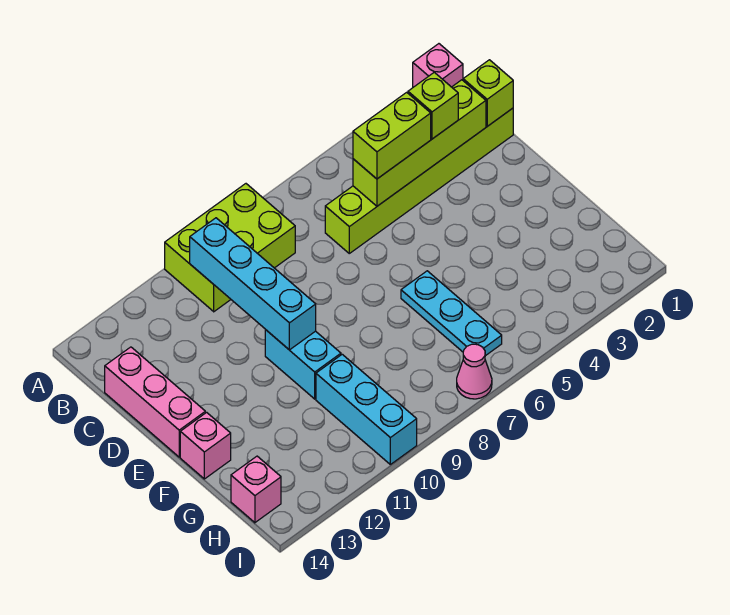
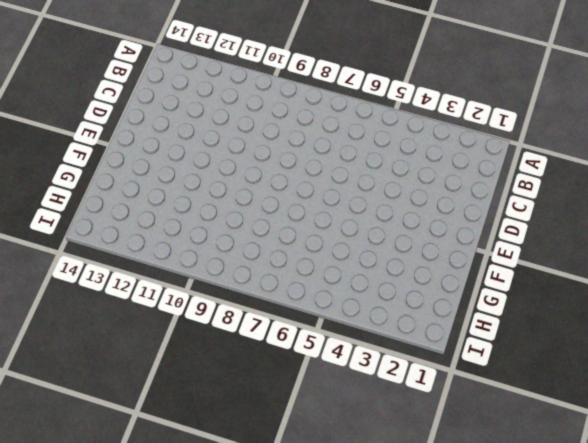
none -> pink 1x1 brick [413,44,463,87]
none -> lime 2x3 brick [165,184,295,312]
none -> lime 1x6 brick [325,108,513,253]

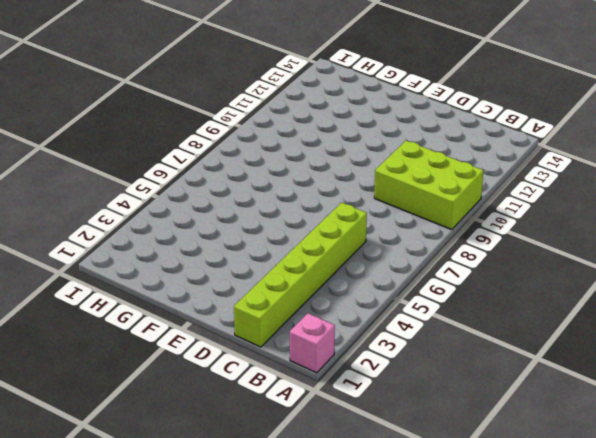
lime 2x3 brick [374,141,483,230] -> lime 2x3 brick turned to [165,184,295,312]
none -> pink 1x3 brick [105,347,205,457]
none -> cyan 1x2 brick [265,330,341,399]
none -> cyan 1x3 plate [401,271,502,356]

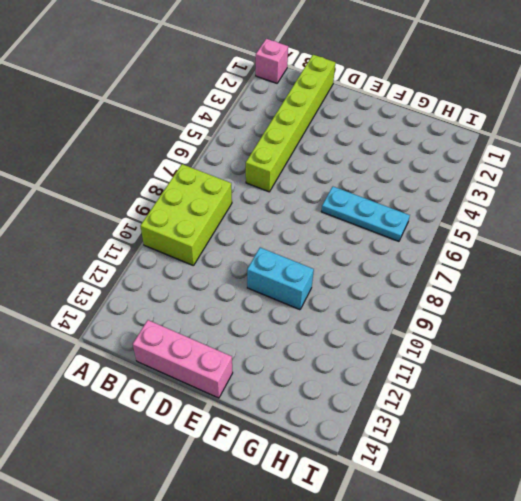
none -> pink 1x1 brick [180,412,231,479]
none -> cyan 1x3 brick [316,354,417,464]
none -> pink 1x1 brick [231,456,281,523]

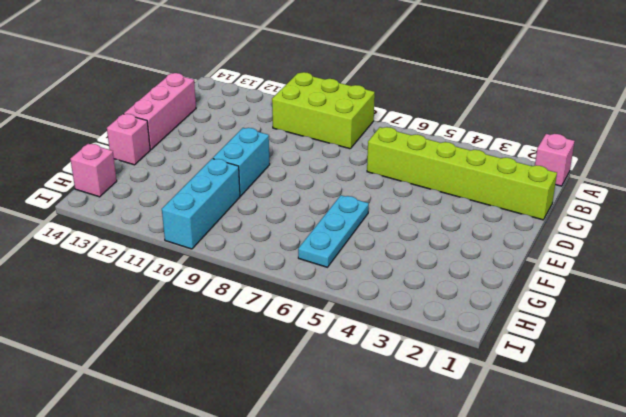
none -> pink 1x1 cone [457,344,492,399]
none -> cyan 1x4 brick [190,218,316,350]
none -> lime 1x1 brick [463,60,513,126]

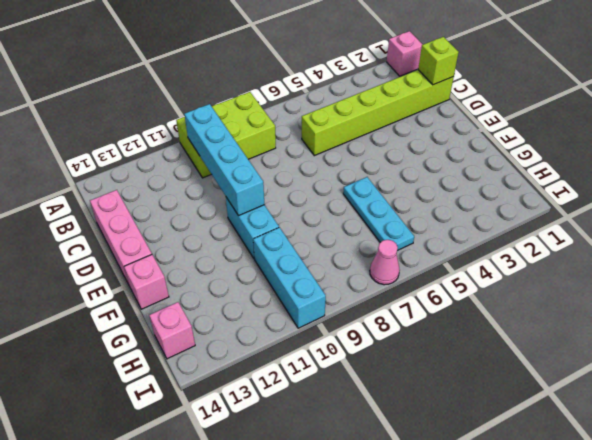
none -> lime 1x4 brick [353,80,486,206]
none -> lime 1x1 brick [408,72,458,139]
none -> lime 1x2 brick [353,92,431,179]

